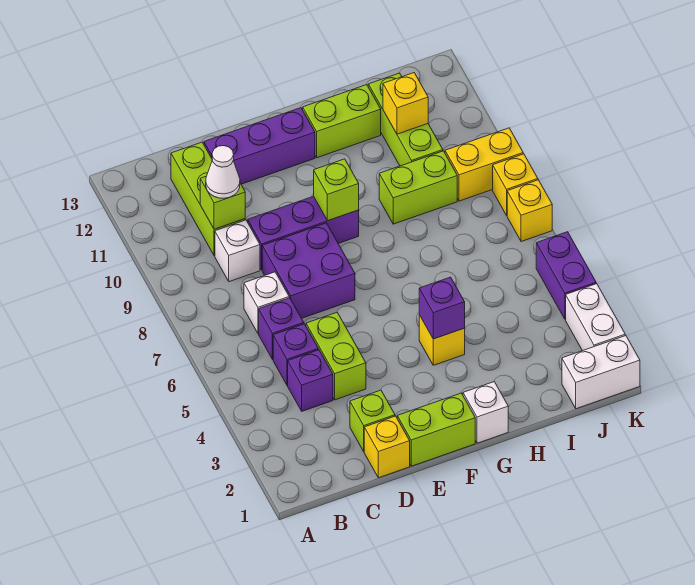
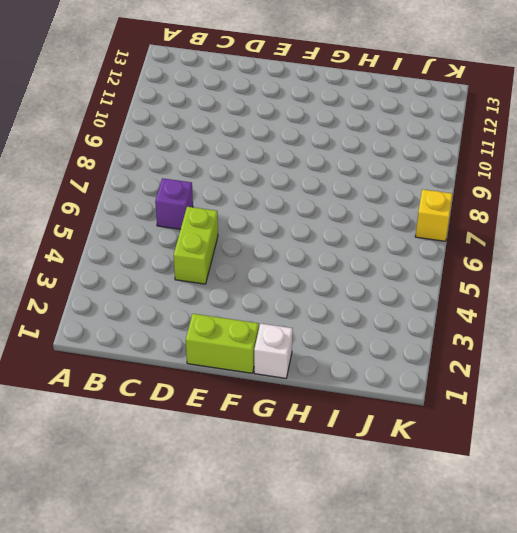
none -> purple 1x1 brick [288,350,333,411]
none -> purple 1x1 brick [273,324,318,385]
none -> white 1x1 brick [244,272,289,334]

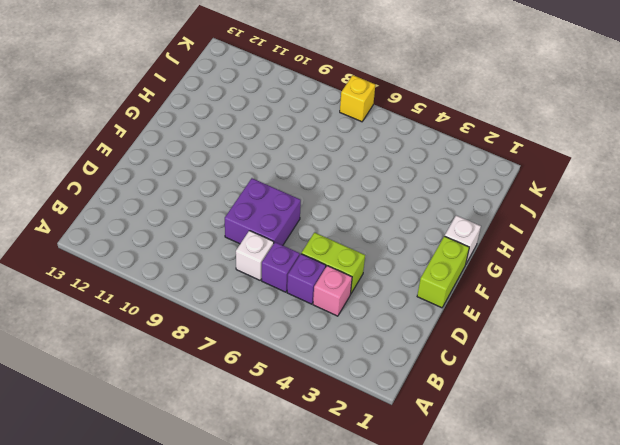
pink 1x1 brick [313,266,352,316] -> purple 1x1 brick [288,350,333,411]
none -> white 1x1 brick [215,220,260,282]
none -> lime 1x3 brick [171,142,245,256]
none -> yellow 1x1 brick [364,416,410,478]

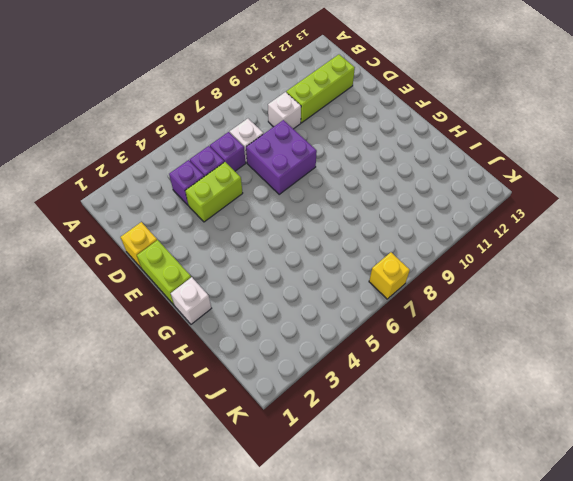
none -> lime 1x1 brick [350,390,395,451]
none -> purple 1x3 brick [248,196,359,270]
none -> purple 1x3 brick [204,108,315,184]

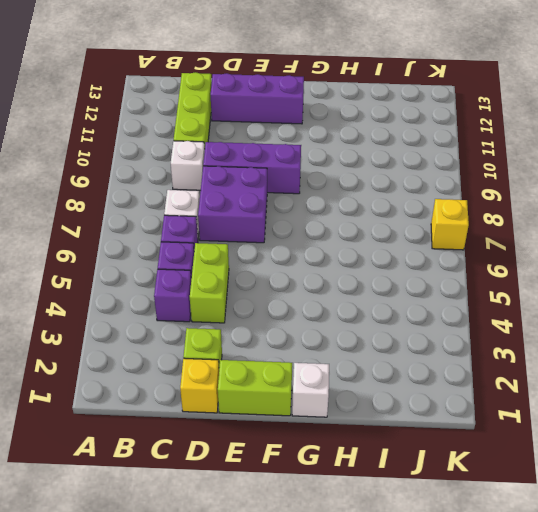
none -> yellow 1x1 brick [419,315,465,365]
none -> lime 1x2 brick [303,85,381,158]
none -> lime 1x2 brick [379,151,457,224]

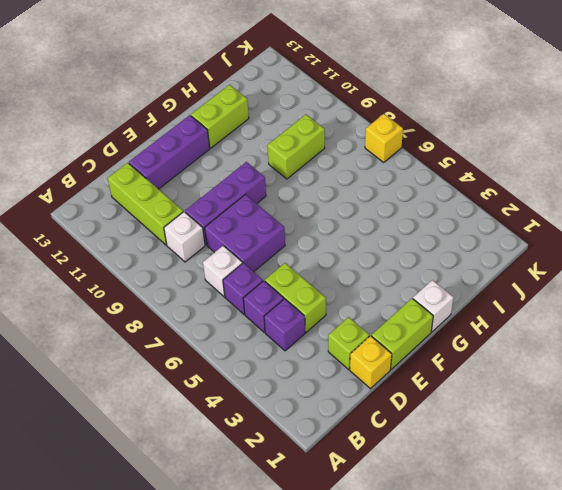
none -> yellow 1x1 brick [419,315,465,365]
none -> lime 1x3 brick [368,73,443,166]
none -> white 1x2 brick [562,336,640,409]

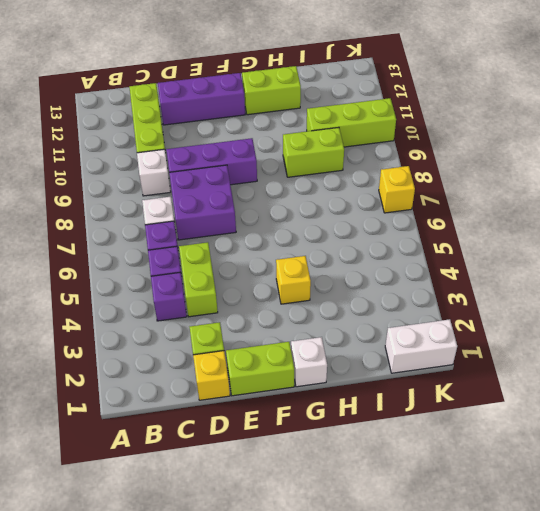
lime 1x3 brick [307,98,396,147] -> lime 1x3 brick turned to [368,73,443,166]
none -> yellow 1x2 brick [445,128,523,201]
none -> white 1x2 brick [566,284,625,351]
none -> purple 1x2 brick [536,232,596,319]

